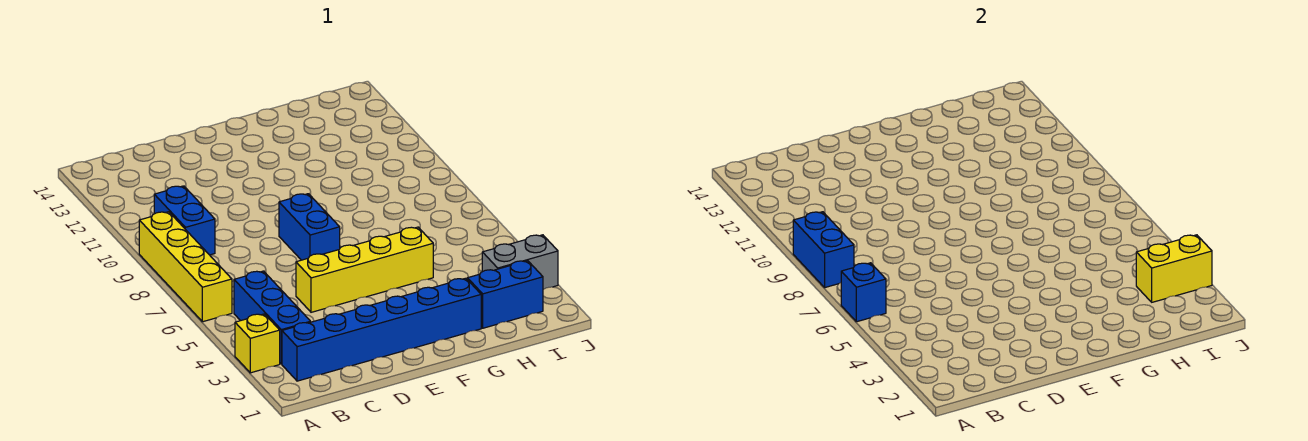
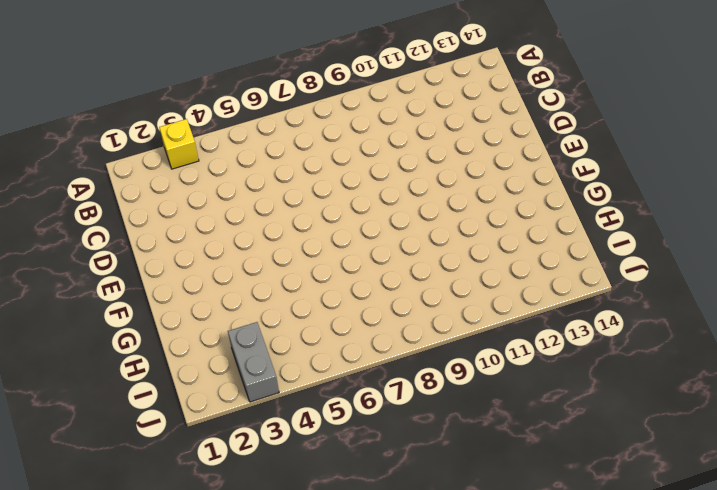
none -> yellow 1x4 brick [139,212,232,322]
none -> blue 1x6 brick [282,278,481,381]
none -> blue 1x3 brick [234,271,311,364]

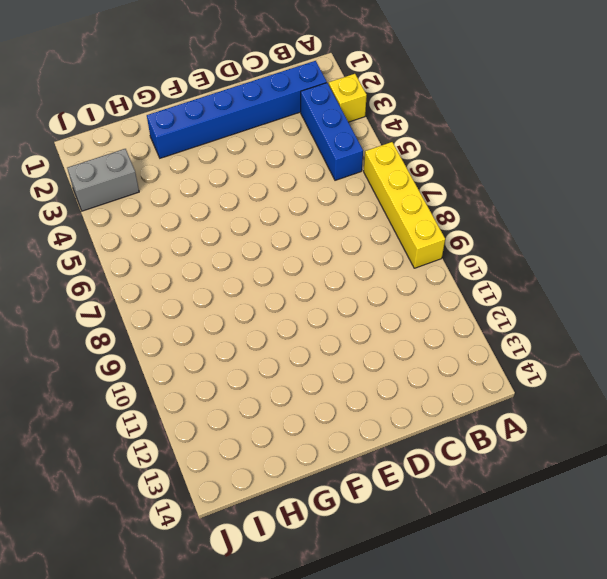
none -> blue 1x2 brick [154,186,215,255]
none -> yellow 1x4 brick [296,227,433,312]
none -> blue 1x2 brick [279,194,340,260]

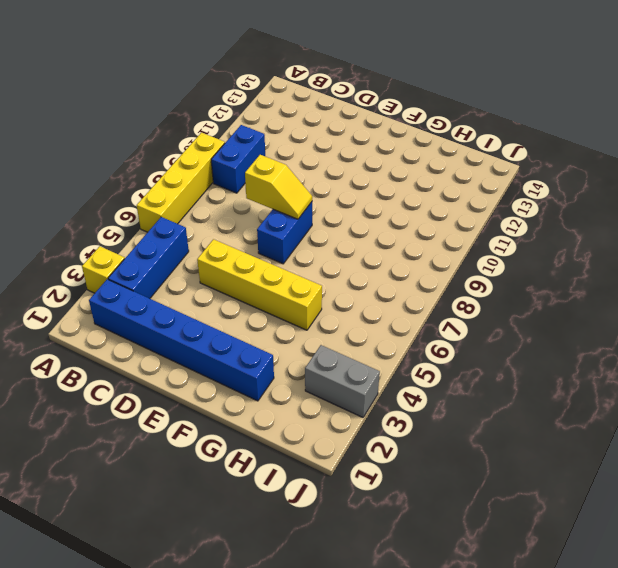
yellow 1x2 slope [245,155,312,219] -> none
none -> blue 1x2 brick [467,261,543,328]
none -> blue 1x1 brick [841,263,886,322]
none -> blue 1x2 brick [793,212,854,287]

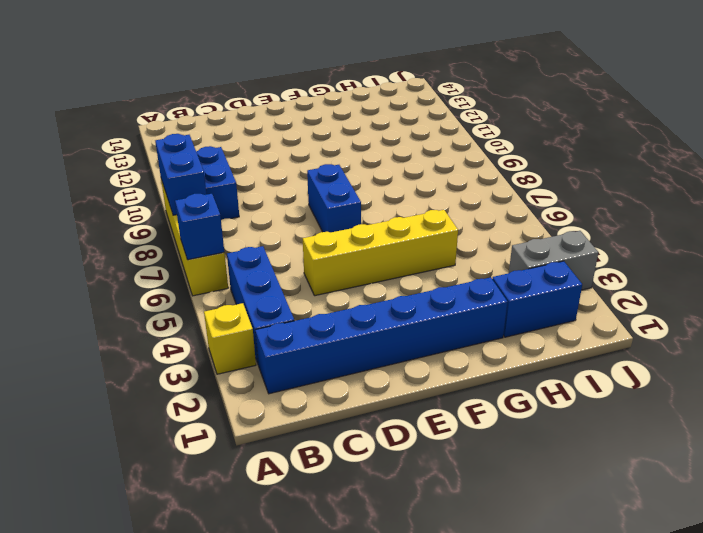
none -> yellow 1x2 brick [1136,235,1212,302]

